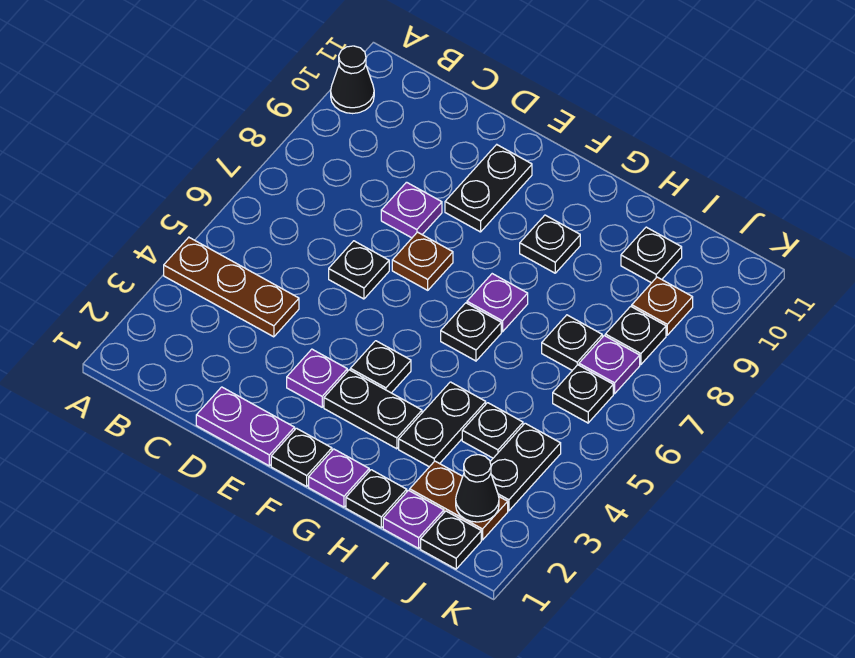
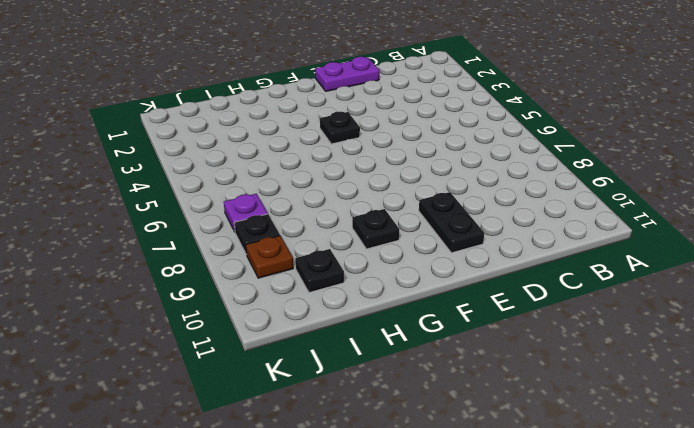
none -> brown 1x3 plate [164,237,299,337]
none -> black 1x1 cone [331,46,374,114]
none -> black 1x1 plate [329,241,389,299]

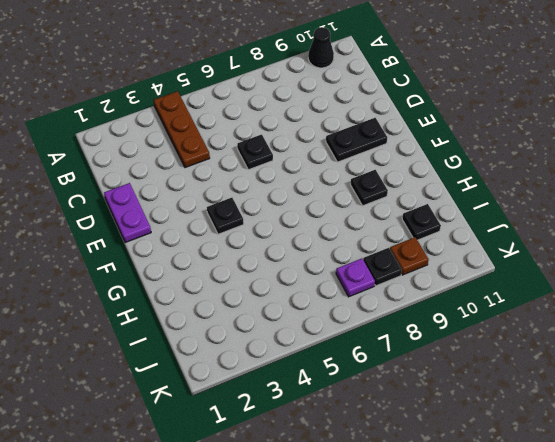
none -> purple 1x1 plate [381,182,442,238]
none -> purple 1x1 plate [287,349,347,407]
none -> brown 1x1 plate [392,232,453,290]

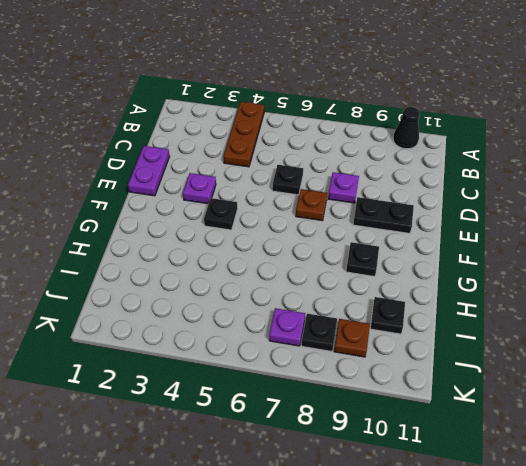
none -> black 1x1 plate [271,428,332,486]
none -> black 1x2 plate [324,370,422,449]
none -> purple 1x1 plate [309,449,369,507]

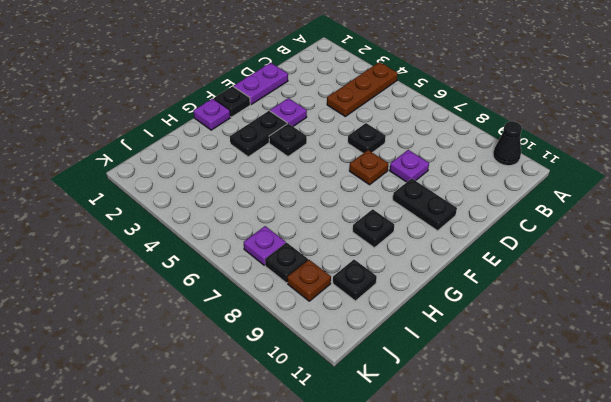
none -> black 1x1 plate [441,303,501,361]
none -> purple 1x1 plate [467,274,528,332]
none -> black 1x1 plate [346,470,407,528]

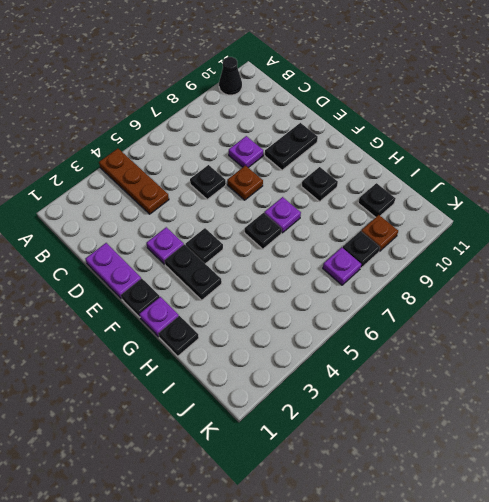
none -> black 1x2 plate [399,382,486,467]
none -> purple 1x1 plate [383,490,444,548]
none -> brown 1x2 plate [410,461,508,540]

